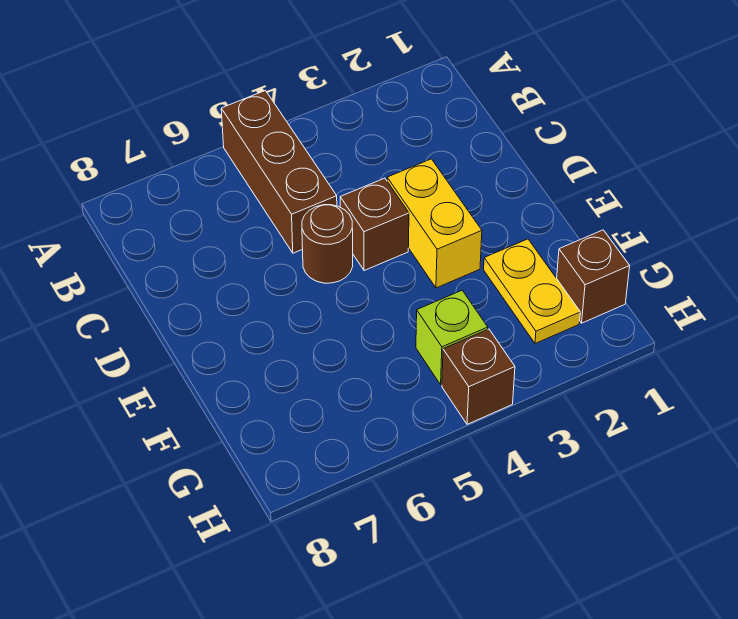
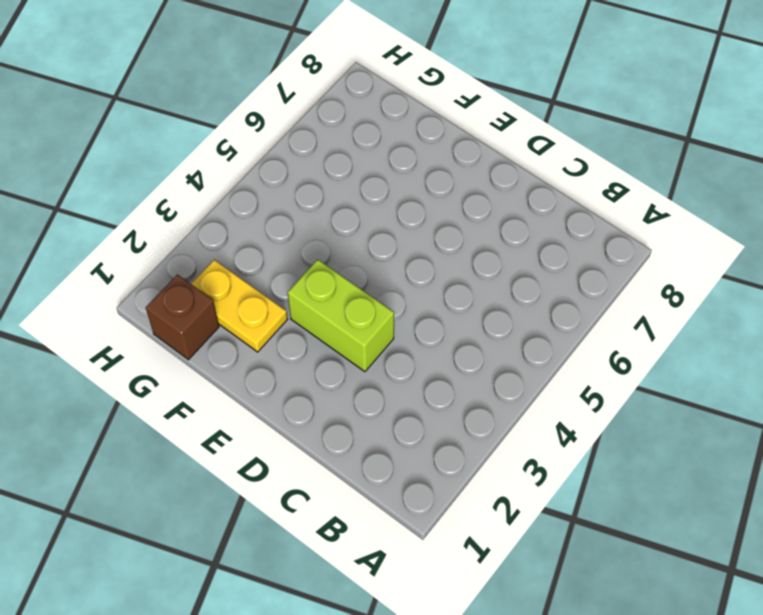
lime 1x2 brick [288,259,394,372] -> yellow 1x2 brick [387,159,482,288]
none -> brown 1x3 brick [221,91,337,253]
none -> brown 1x1 brick [340,178,409,271]

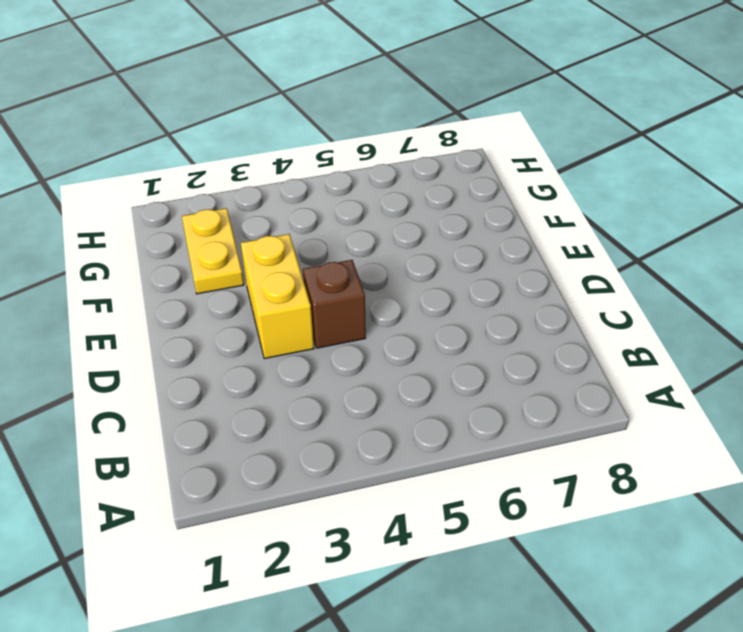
none -> brown 1x3 brick [221,91,337,253]
none -> brown 1x1 round brick [302,205,353,283]

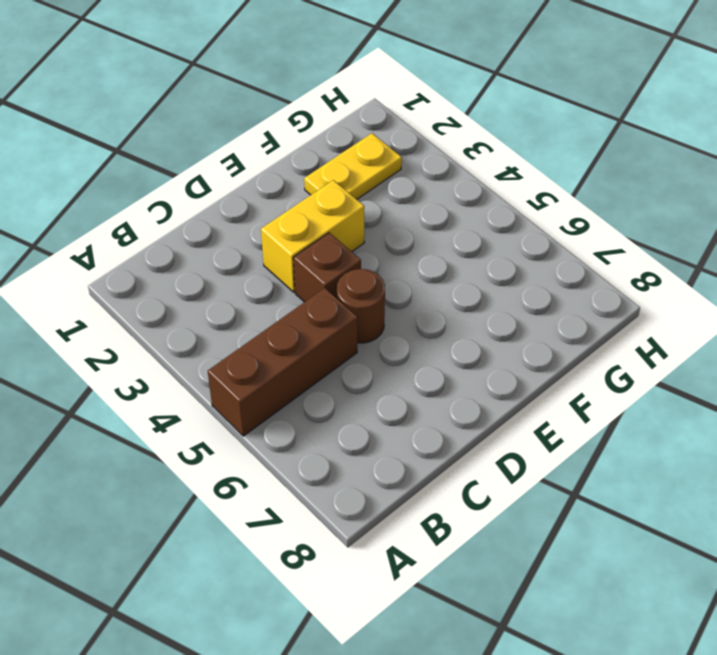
none -> brown 1x1 brick [557,230,630,323]
none -> lime 1x1 brick [416,291,488,385]

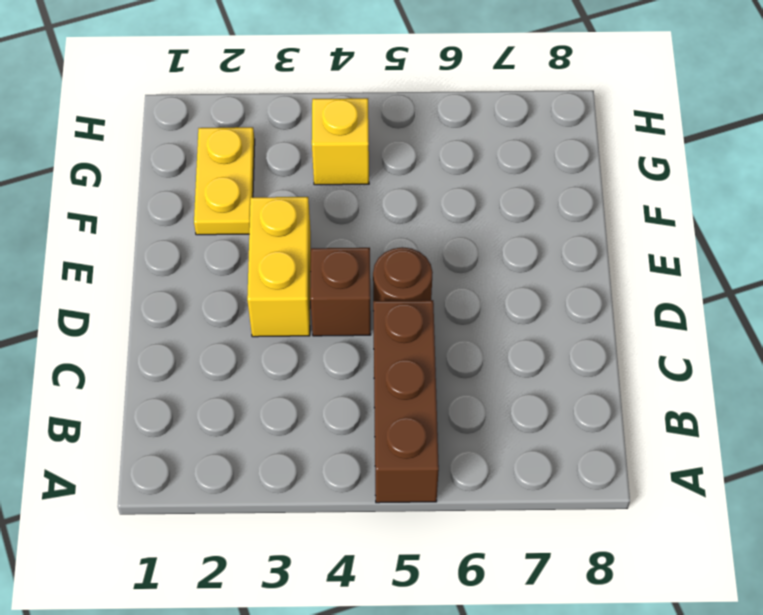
yellow 1x1 brick [312,98,369,185] -> lime 1x1 brick [416,291,488,385]
none -> brown 1x1 brick [557,230,630,323]
none -> brown 1x1 brick [442,329,515,424]

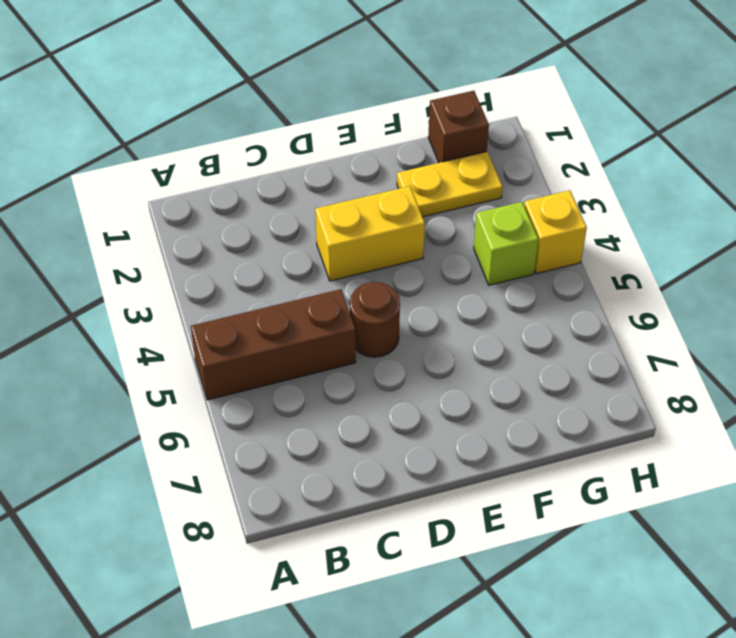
yellow 1x1 brick [524,190,587,274] -> brown 1x1 brick [442,329,515,424]
none -> brown 1x1 brick [340,178,409,271]

